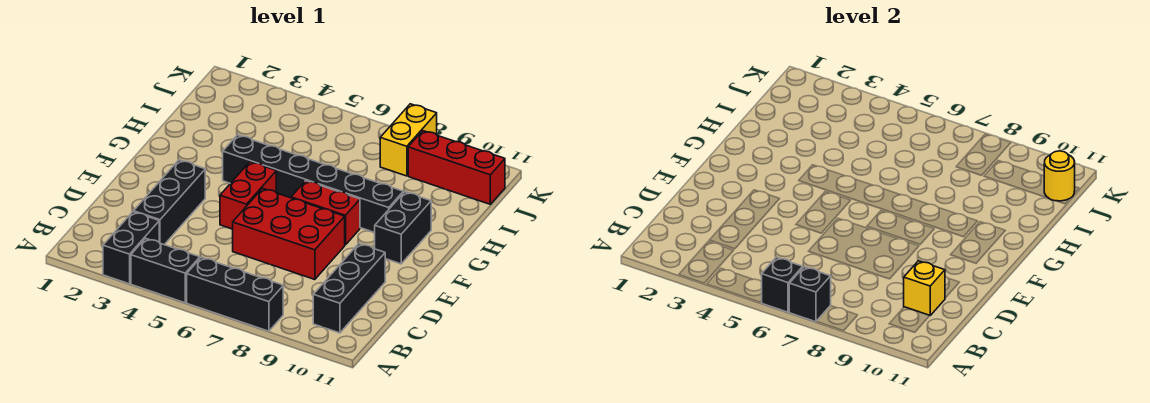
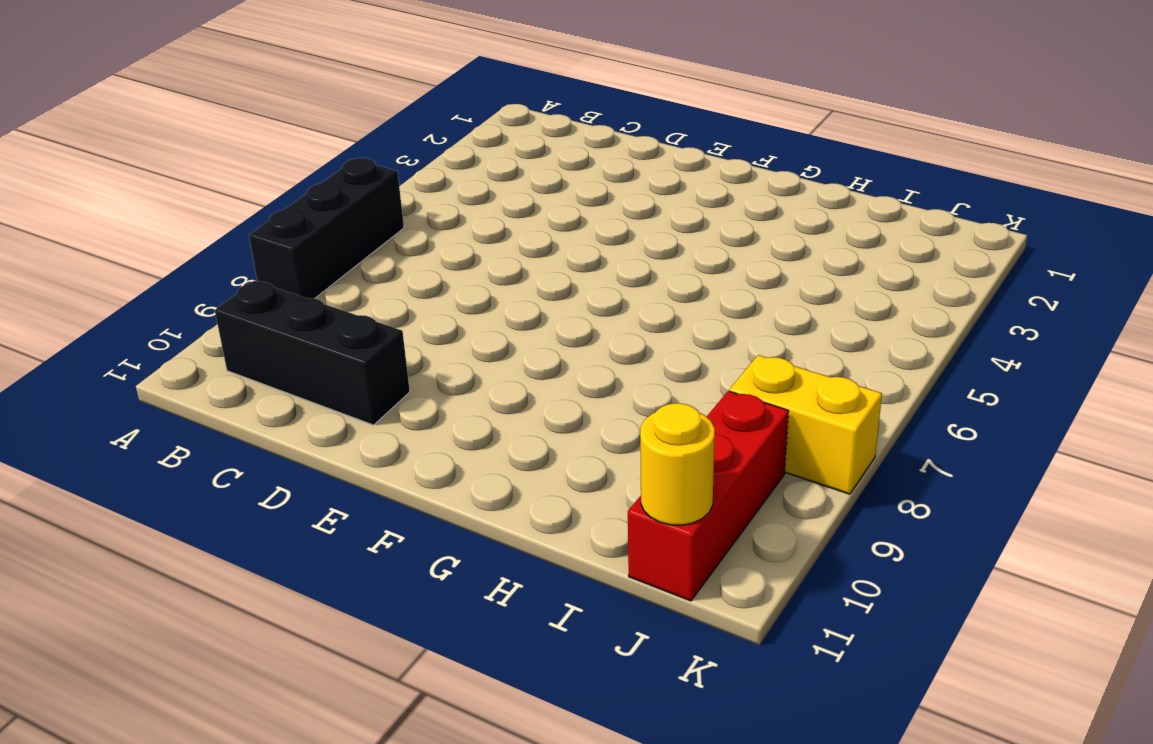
none -> black 1x2 brick [103,212,159,284]
none -> black 1x2 brick [131,238,200,303]
none -> black 1x3 brick [134,160,205,245]

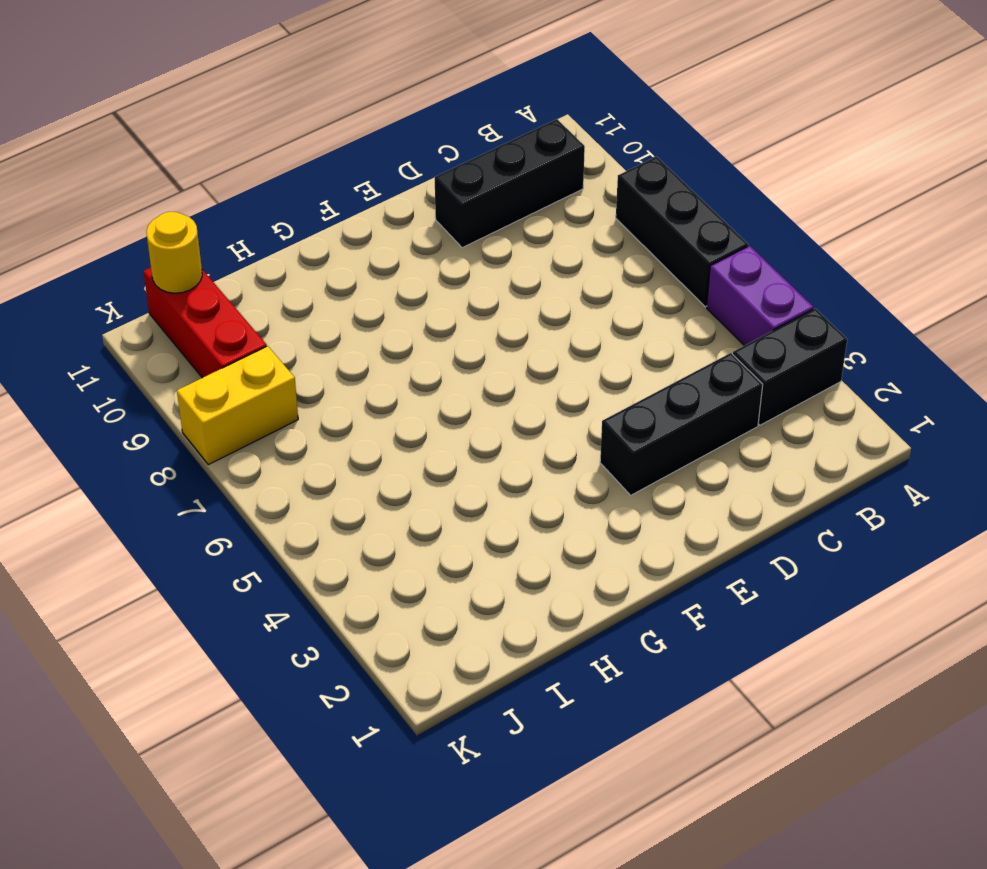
purple 1x2 brick [707,246,814,346] -> black 1x2 brick [131,238,200,303]
none -> red 2x3 brick [233,188,345,280]
none -> red 1x2 brick [220,162,276,229]
none -> red 1x2 brick [291,181,360,245]

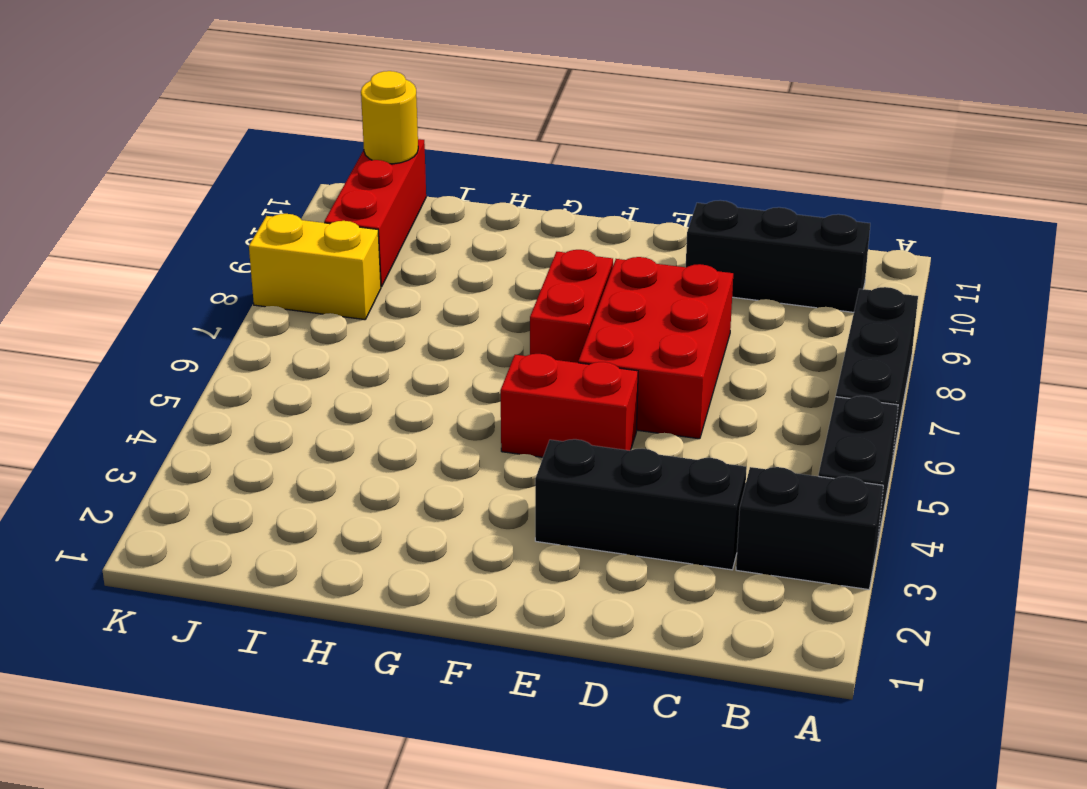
none -> black 1x2 brick [375,192,431,264]
none -> black 1x6 brick [223,135,403,233]
none -> black 1x1 brick [762,257,803,312]

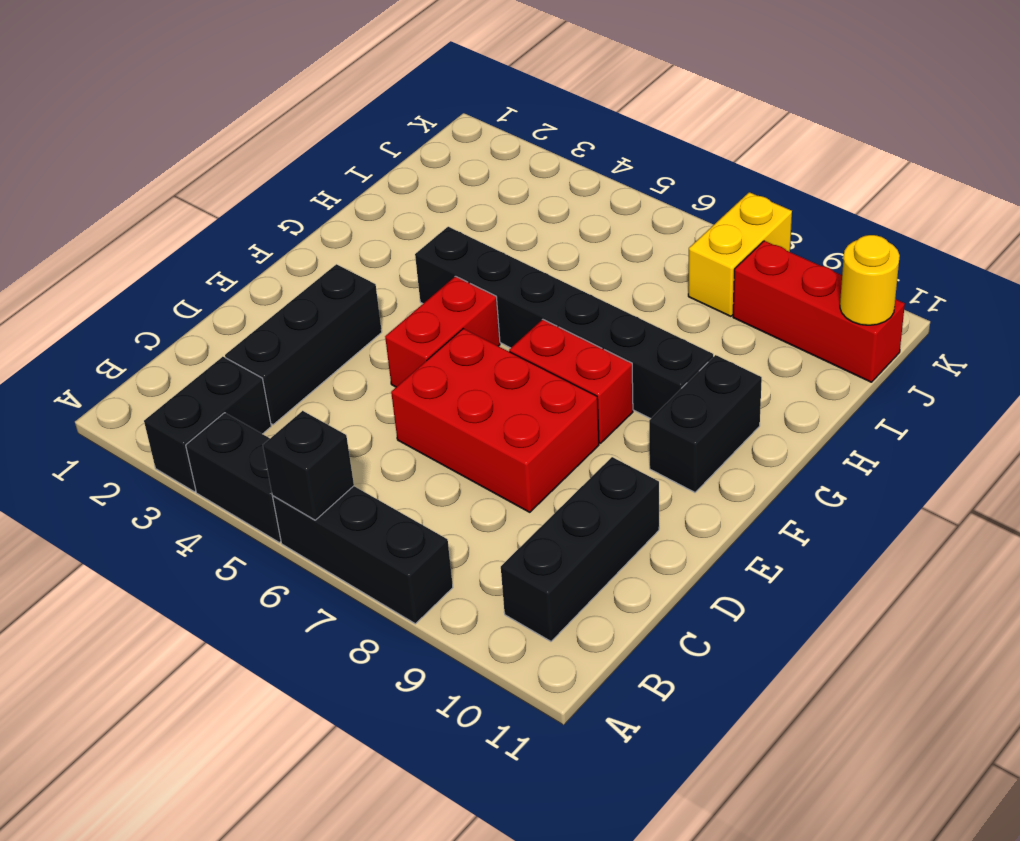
none -> black 1x1 brick [789,267,831,322]
none -> yellow 1x1 brick [904,261,945,315]

